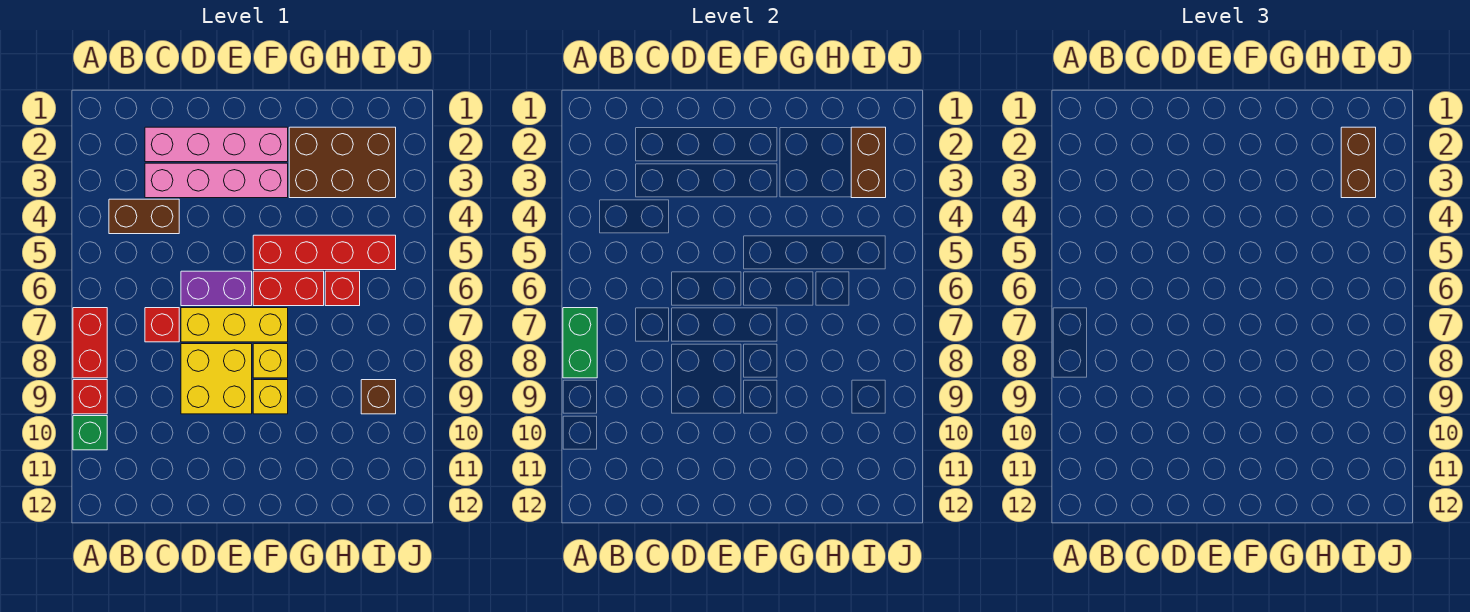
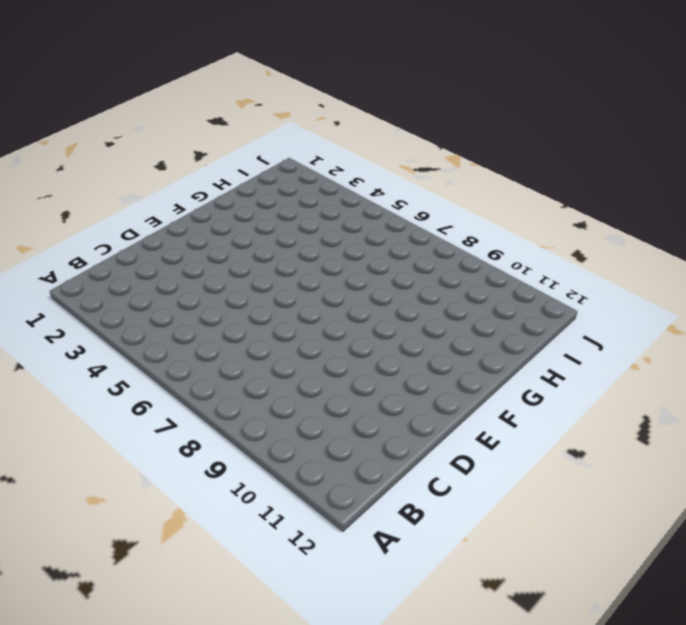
none -> red 1x2 brick [73,308,107,378]
none -> red 1x1 brick [73,380,107,414]
none -> green 1x1 brick [73,416,107,450]

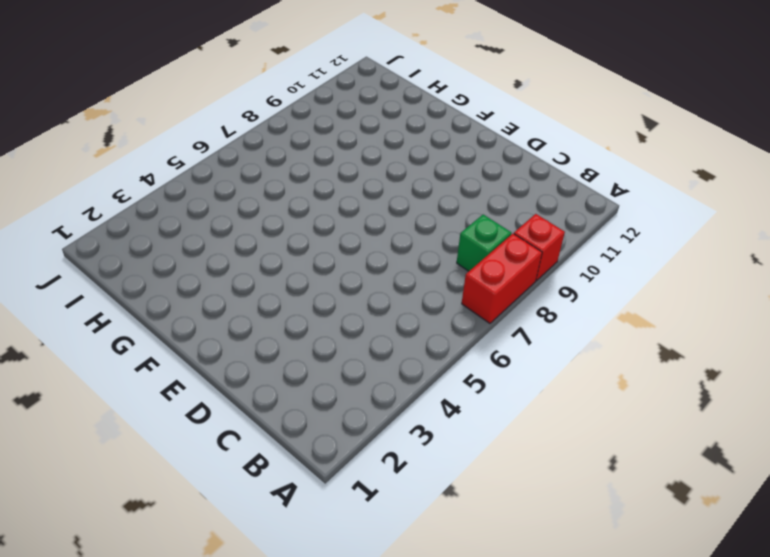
green 1x1 brick [457,215,511,271] -> green 1x1 brick moved to [73,416,107,450]
none -> brown 1x2 brick [109,199,179,234]
none -> pink 1x4 brick [145,127,288,162]
none -> pink 1x4 brick [145,163,288,198]

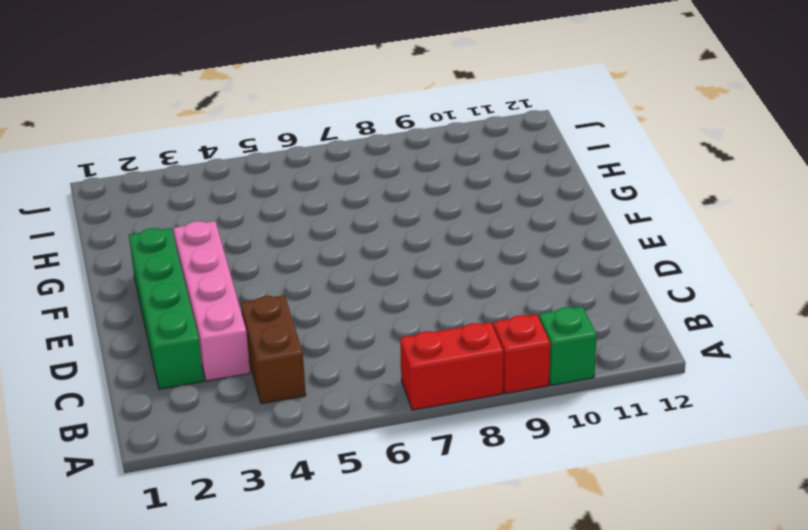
green 1x4 brick [129,228,203,389] -> pink 1x4 brick [145,127,288,162]
none -> red 1x1 brick [145,308,179,342]
none -> purple 1x2 brick [181,271,252,306]
none -> yellow 1x3 brick [181,308,288,342]

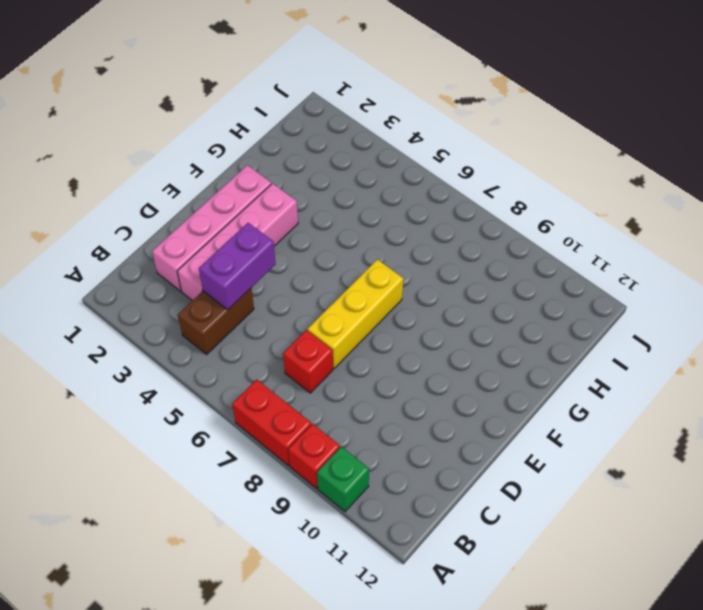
purple 1x2 brick [199,223,276,310] -> purple 1x2 brick moved to [181,271,252,306]
none -> yellow 2x2 brick [181,344,252,414]
none -> red 1x4 brick [253,235,396,270]
none -> red 1x2 brick [253,271,324,306]

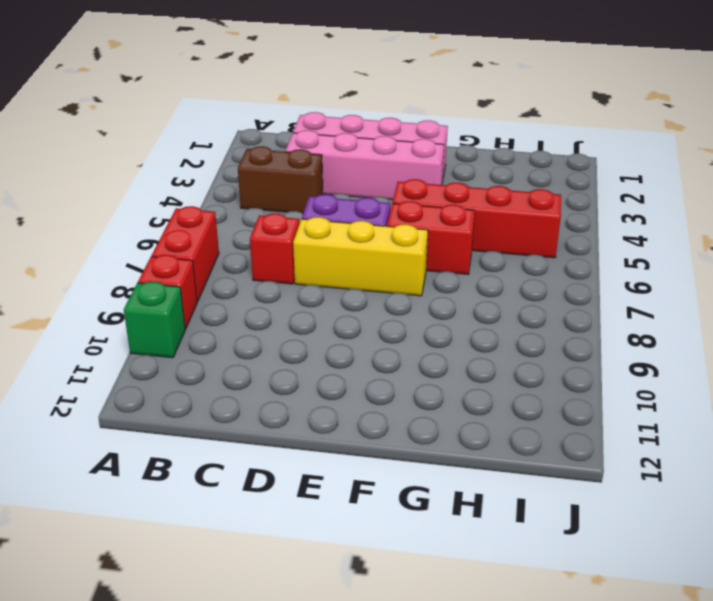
none -> yellow 2x2 brick [181,344,252,414]
none -> yellow 1x1 brick [253,344,288,378]
none -> yellow 1x1 brick [253,380,288,414]

